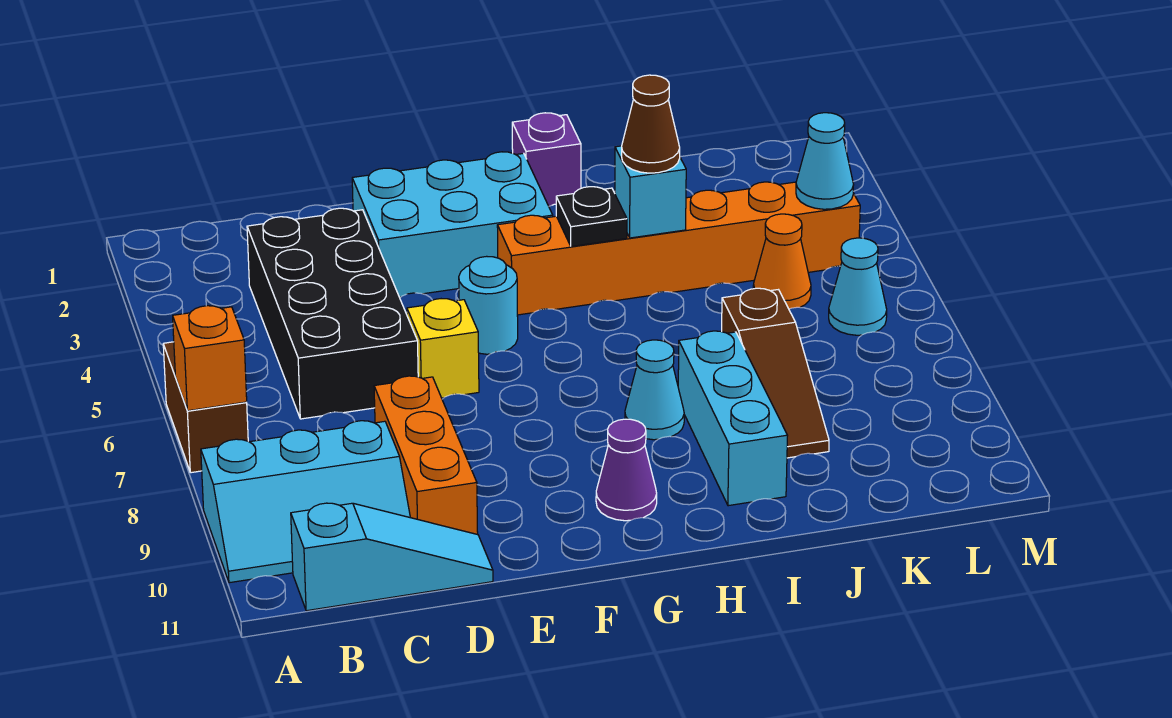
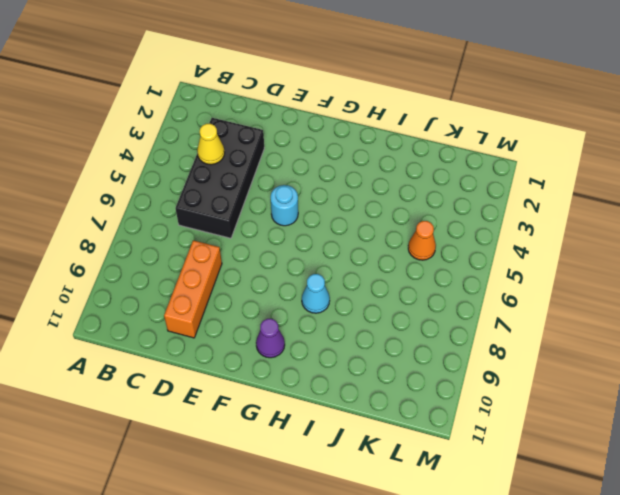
yellow 1x1 cone [197,124,225,165] -> none
none -> brown 1x2 brick [163,342,248,473]
none -> cyan 2x3 slope [201,421,410,583]
none -> cyan 1x3 slope [291,503,493,611]

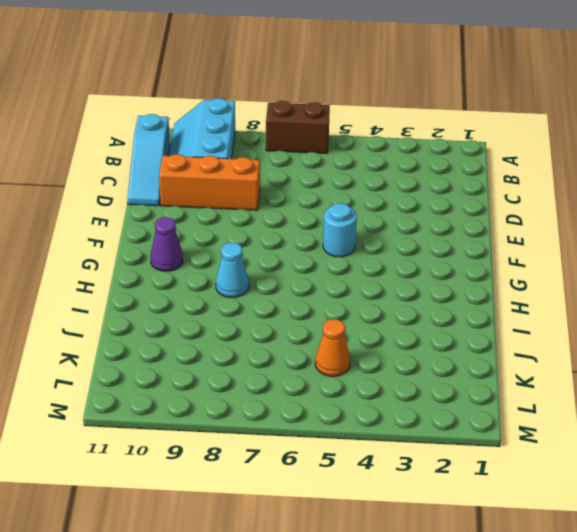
none -> black 2x4 brick [247,208,418,419]
none -> cyan 2x3 brick [352,152,553,297]
none -> yellow 1x1 brick [407,299,479,398]

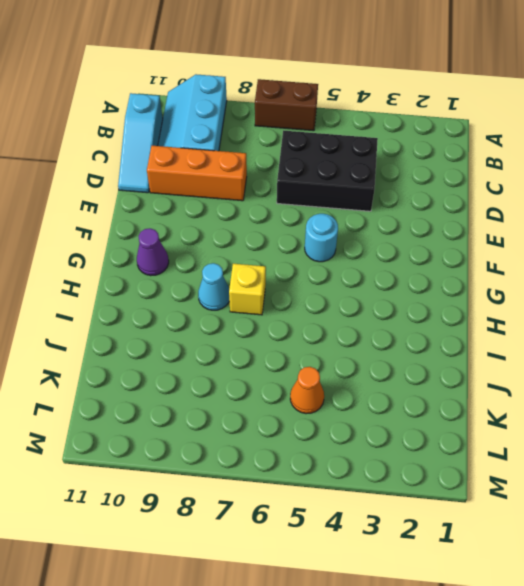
black 2x3 brick [277,130,378,211] -> black 2x4 brick [247,208,418,419]
yellow 1x1 brick [229,264,266,315] -> yellow 1x1 brick moved to [407,299,479,398]
none -> cyan 2x3 brick [352,152,553,297]
none -> orange 1x6 brick [497,182,860,315]
none -> purple 1x1 brick [512,113,581,206]

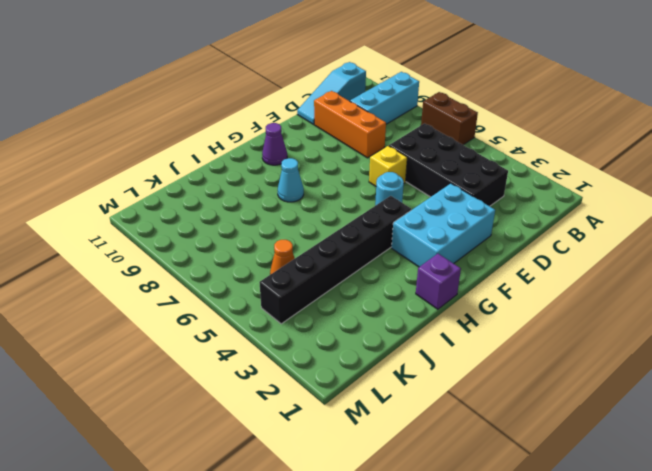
black 1x6 brick [259,196,411,324] -> orange 1x6 brick [497,182,860,315]
none -> cyan 1x3 brick [678,331,788,506]
none -> brown 1x3 slope [722,288,829,458]
none -> cyan 1x1 cone [829,238,887,335]

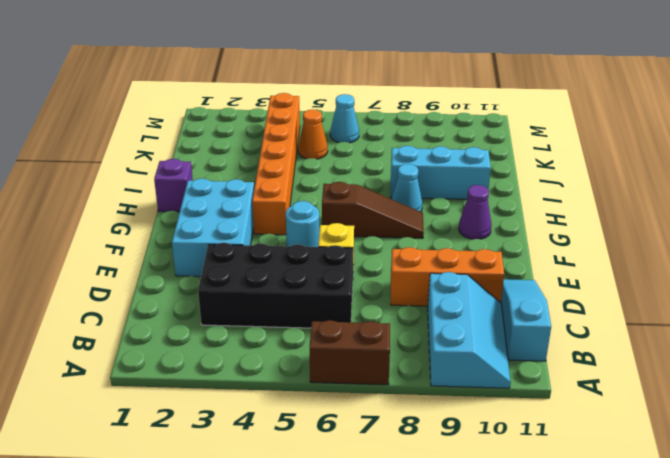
brown 1x3 slope [322,182,424,238] -> brown 1x3 slope moved to [722,288,829,458]
none -> orange 1x1 brick [173,306,247,411]
none -> black 1x1 plate [556,187,627,246]
none -> cyan 1x1 brick [615,146,686,238]

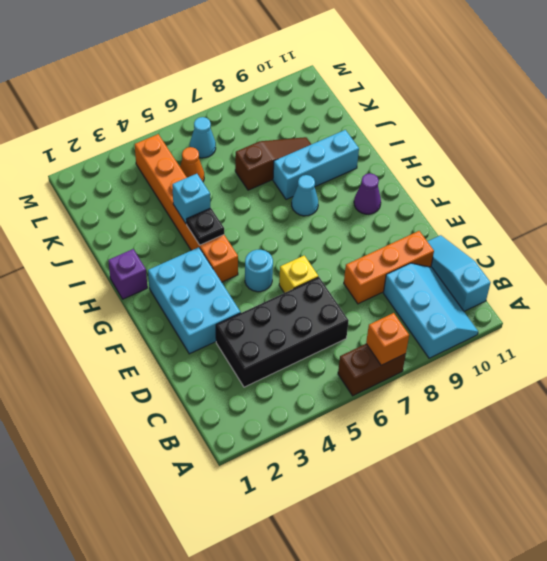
none -> cyan 1x1 cone [796,113,854,209]
none -> brown 1x1 cone [622,75,680,173]

